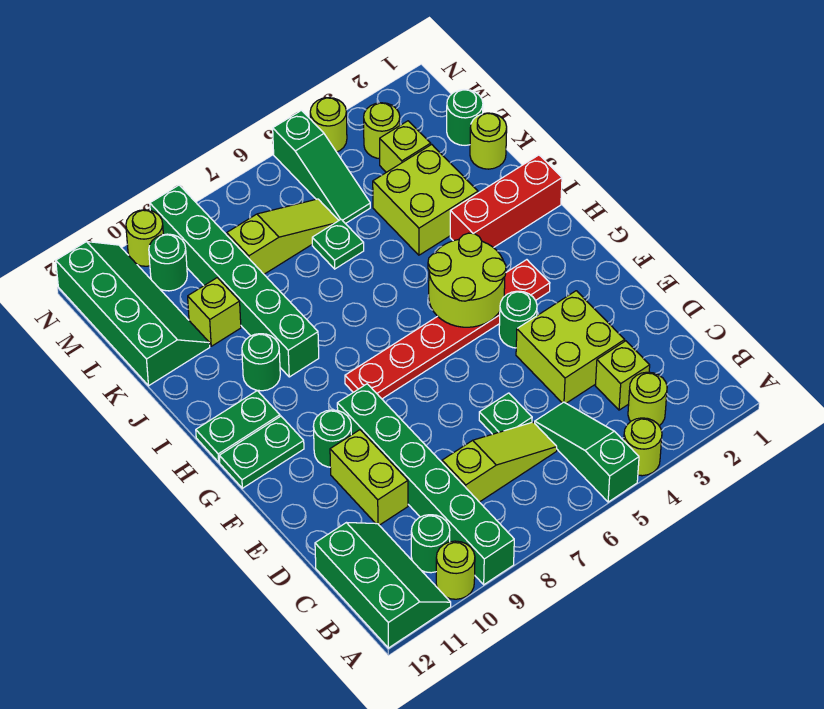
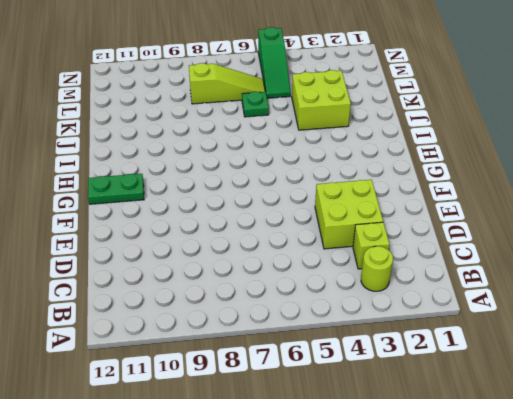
none -> lime 1x1 round brick [624,418,662,476]
none -> green 1x3 slope [535,402,639,502]
none -> green 1x6 brick [337,384,514,585]
none -> lime 1x1 round brick [436,541,475,599]

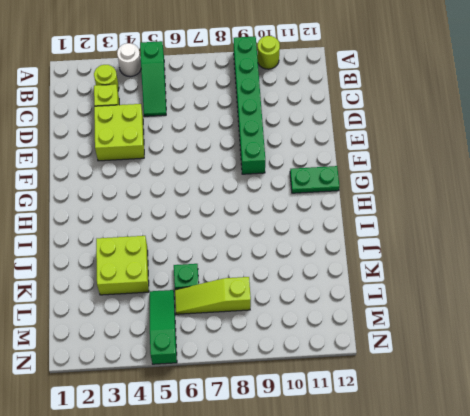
white 1x1 round brick [117,43,141,77] -> lime 1x1 round brick [624,418,662,476]
none -> green 2x3 slope [315,523,451,648]
none -> green 1x1 round brick [411,515,450,573]
none -> lime 1x3 slope [442,422,557,502]
none -> green 1x1 plate [479,393,532,434]

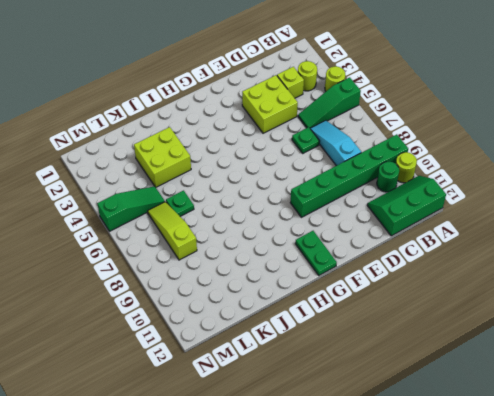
cyan 1x3 slope [310,120,361,166] -> lime 1x3 slope [442,422,557,502]
none -> lime 1x2 brick [330,430,408,525]
none -> green 1x1 round brick [499,291,537,348]
none -> green 1x1 round brick [313,410,351,467]
none -> red 1x6 plate [345,260,550,399]

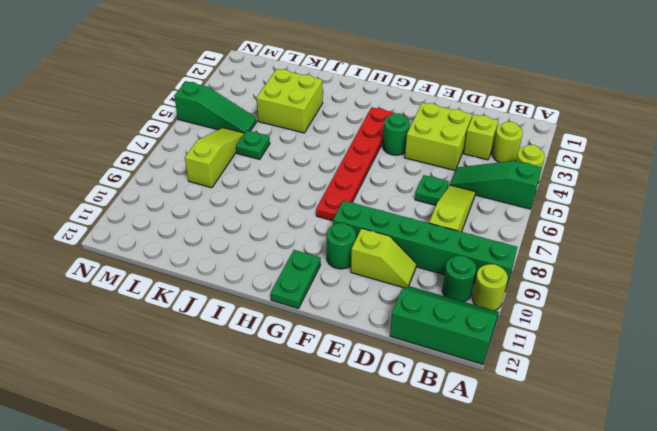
lime 1x2 slope [351,228,416,288] -> lime 1x2 brick [330,430,408,525]
none -> green 1x2 plate [196,391,280,462]
none -> red 1x3 brick [450,155,562,248]
none -> green 1x6 brick [150,185,319,377]
none -> green 1x1 round brick [242,334,280,391]

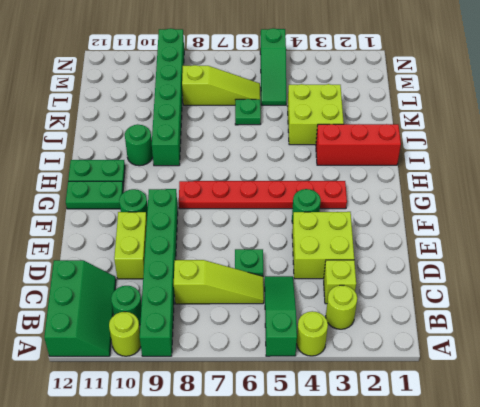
none -> lime 1x1 round brick [470,113,507,169]
none -> lime 1x1 brick [188,278,241,346]
none -> green 2x4 slope [56,242,210,386]
none -> green 1x1 round brick [447,90,483,145]

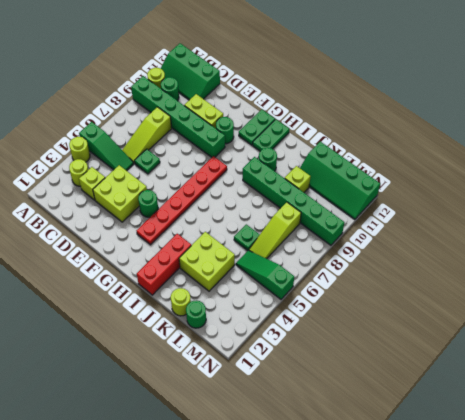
none -> lime 1x1 brick [380,121,431,172]
none -> lime 1x1 round brick [364,103,400,159]
none -> green 1x1 round brick [149,234,187,291]
none -> lime 1x1 round brick [310,98,347,152]

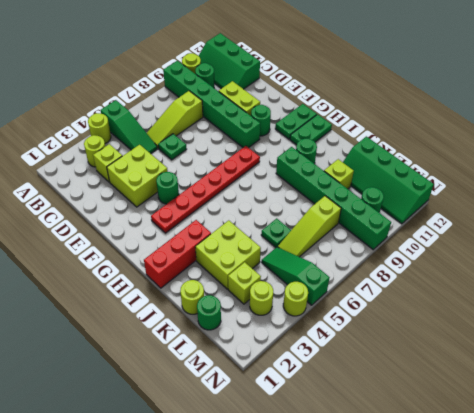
none -> lime 1x1 round brick [126,210,163,266]
none -> lime 2x2 round brick [428,233,506,327]

